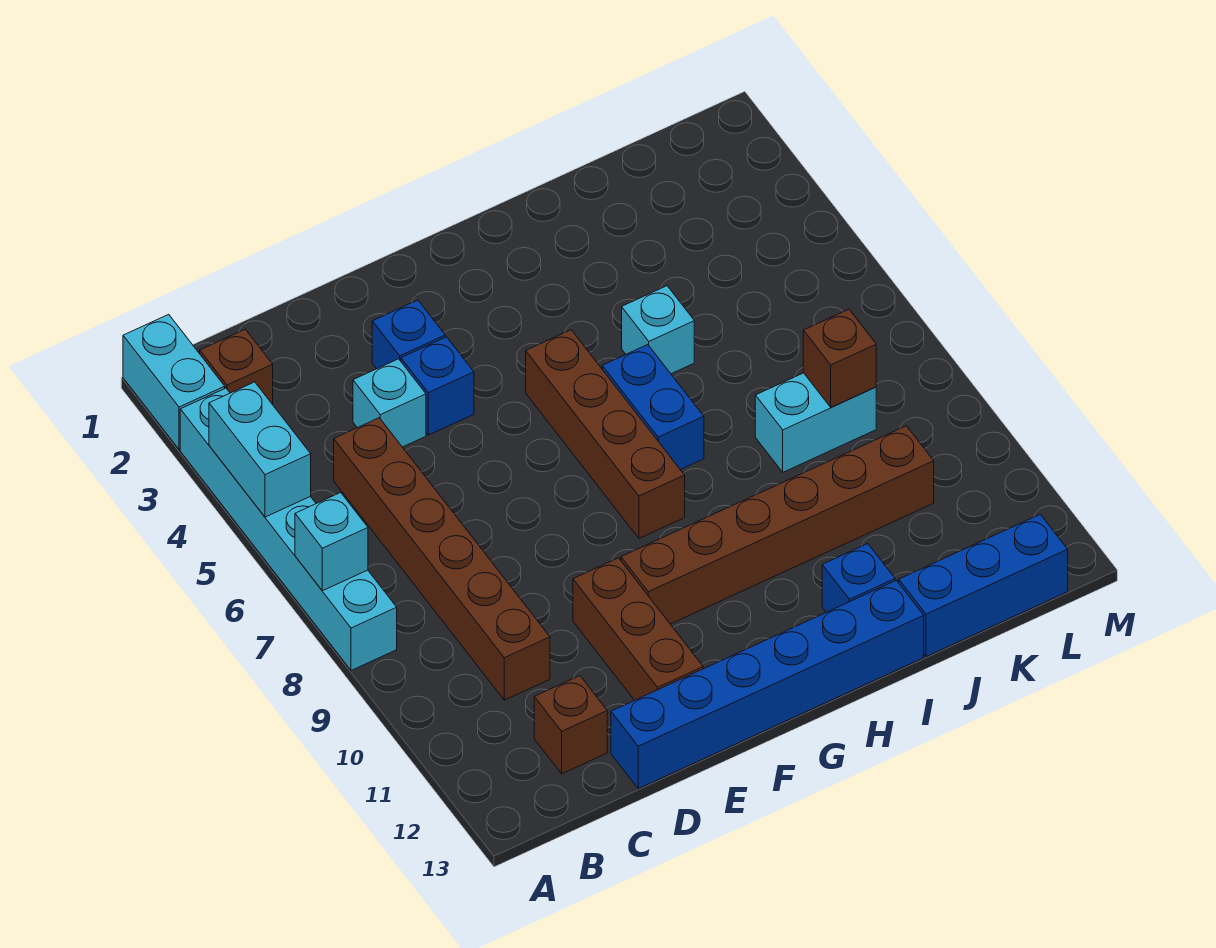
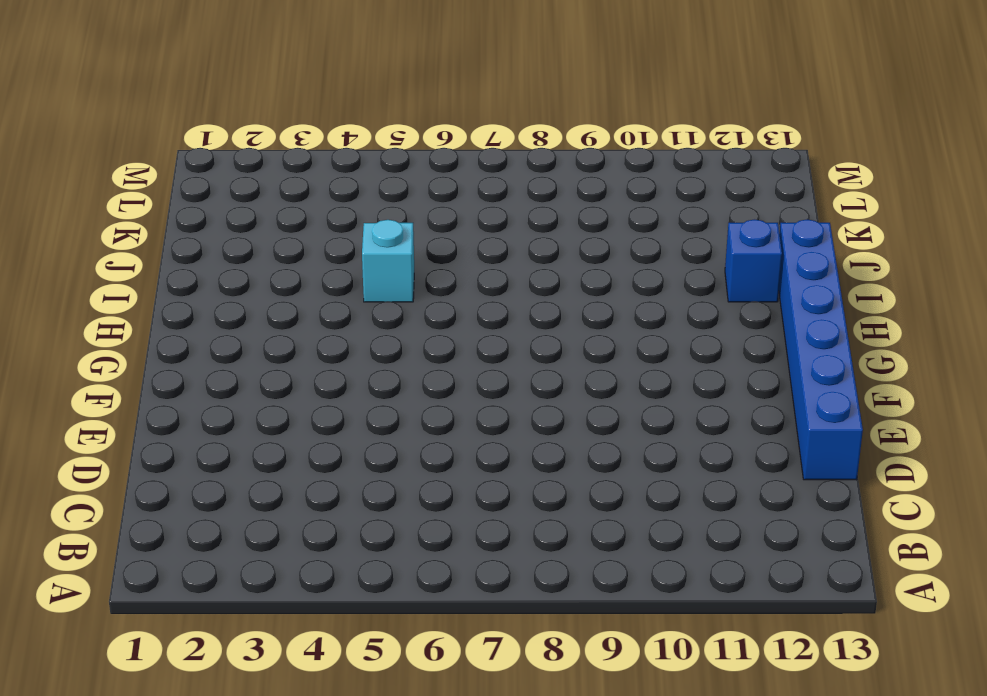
none -> cyan 1x2 brick [123,314,225,450]
none -> cyan 1x6 brick [180,388,397,671]
none -> brown 1x1 brick [200,329,273,405]

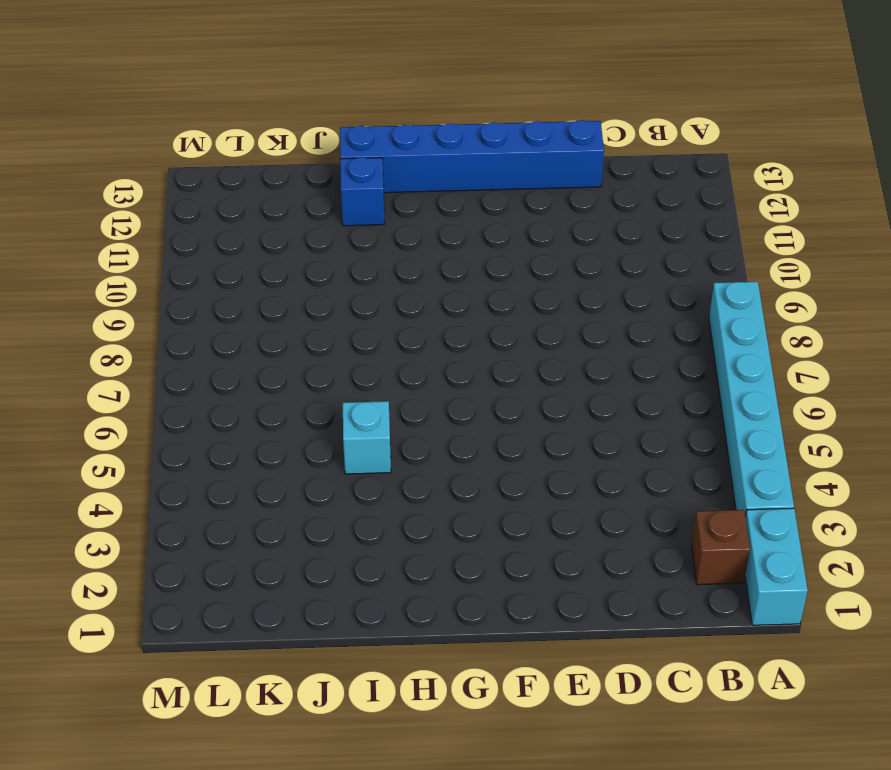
none -> brown 1x6 brick [334,418,550,700]
none -> brown 1x1 brick [534,676,607,774]
none -> cyan 1x1 brick [353,359,426,447]

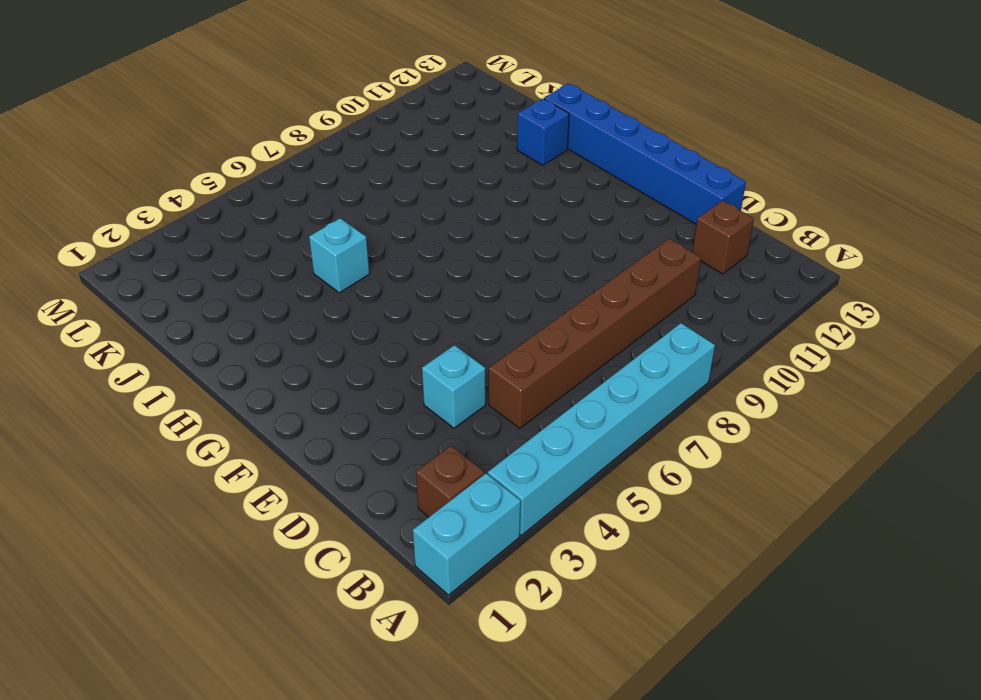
none -> blue 1x1 brick [372,300,445,369]
none -> blue 1x1 brick [401,337,474,435]
none -> brown 1x3 brick [573,558,703,700]

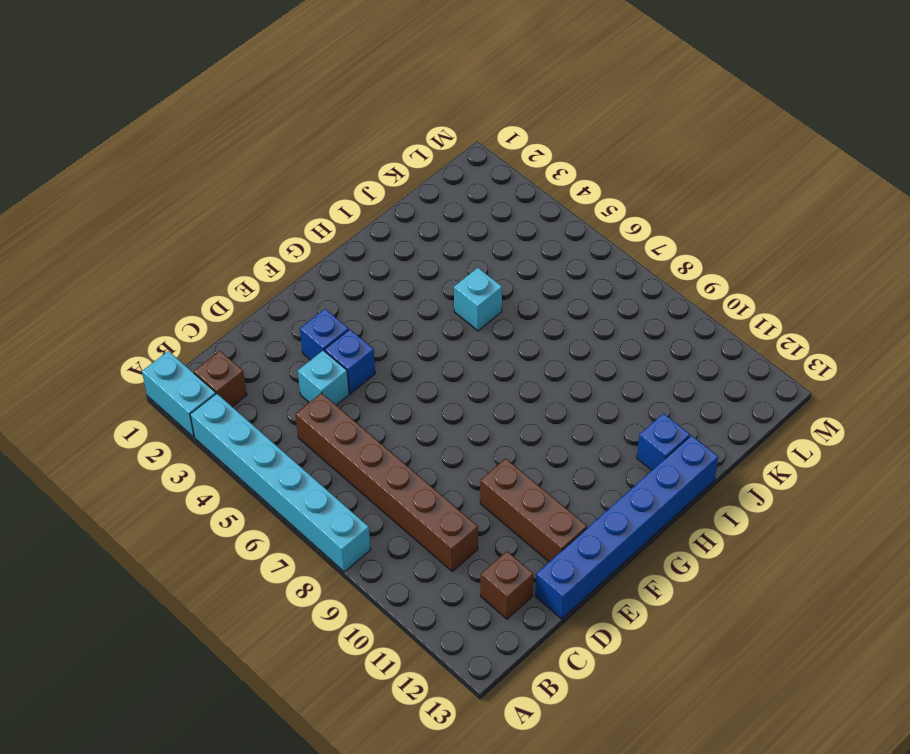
none -> brown 1x6 brick [621,426,934,624]
none -> brown 1x4 brick [526,330,685,538]
none -> blue 1x2 brick [602,345,704,470]

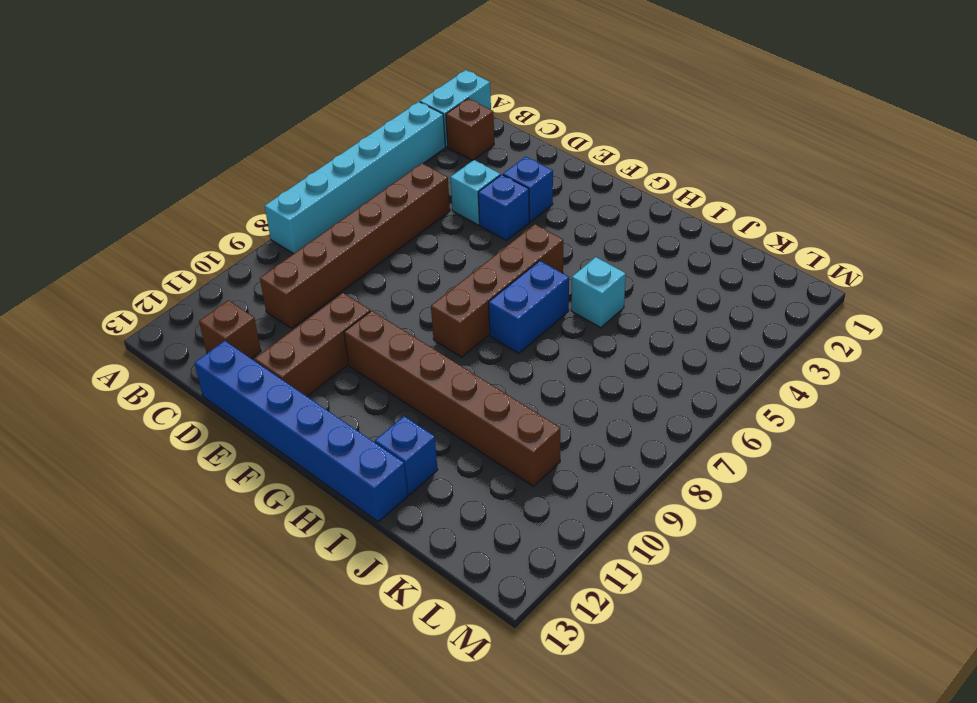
none -> cyan 1x2 brick [755,373,876,472]
none -> blue 1x3 brick [899,514,1068,657]
none -> cyan 1x2 brick [209,382,311,517]

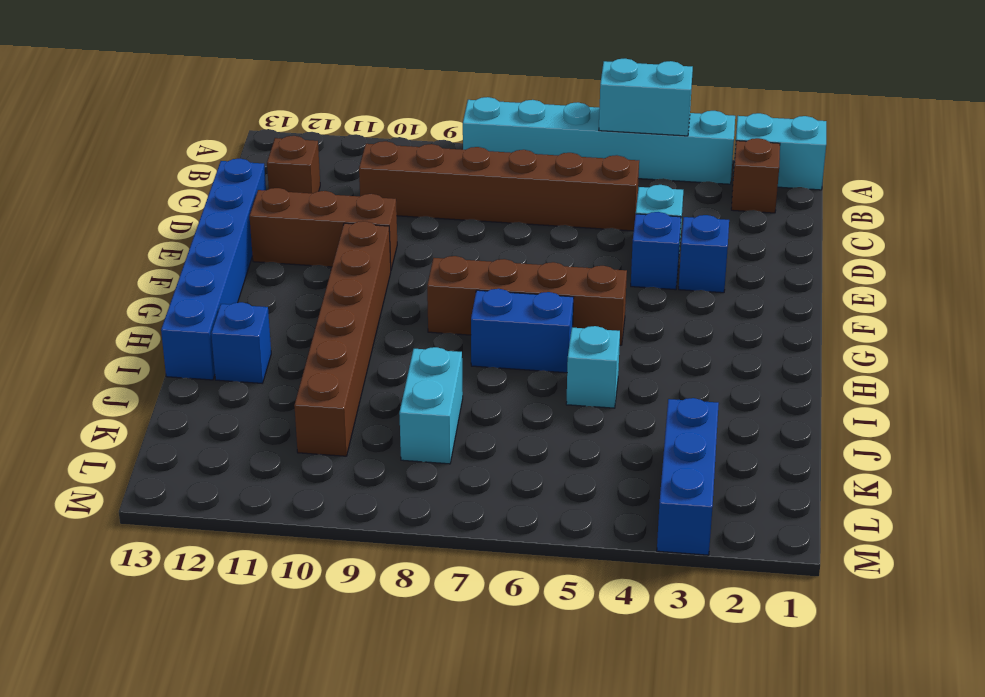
blue 1x3 brick [657,398,719,555] -> blue 1x3 brick moved to [899,514,1068,657]
none -> cyan 1x1 brick [295,493,368,591]
none -> brown 1x1 brick [803,309,876,407]

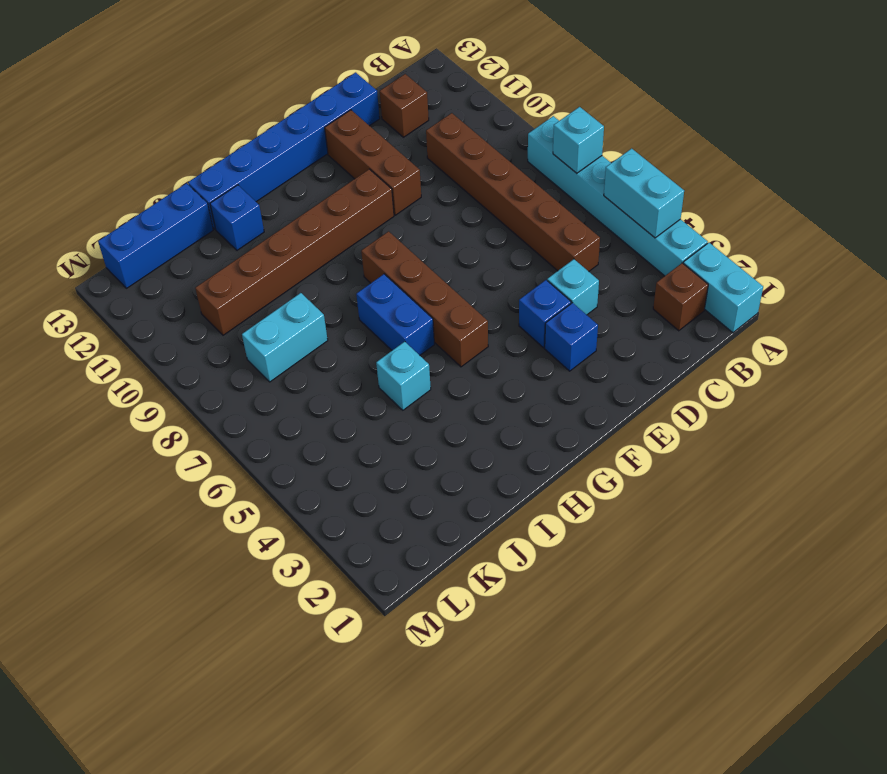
none -> brown 1x1 brick [803,309,876,407]

